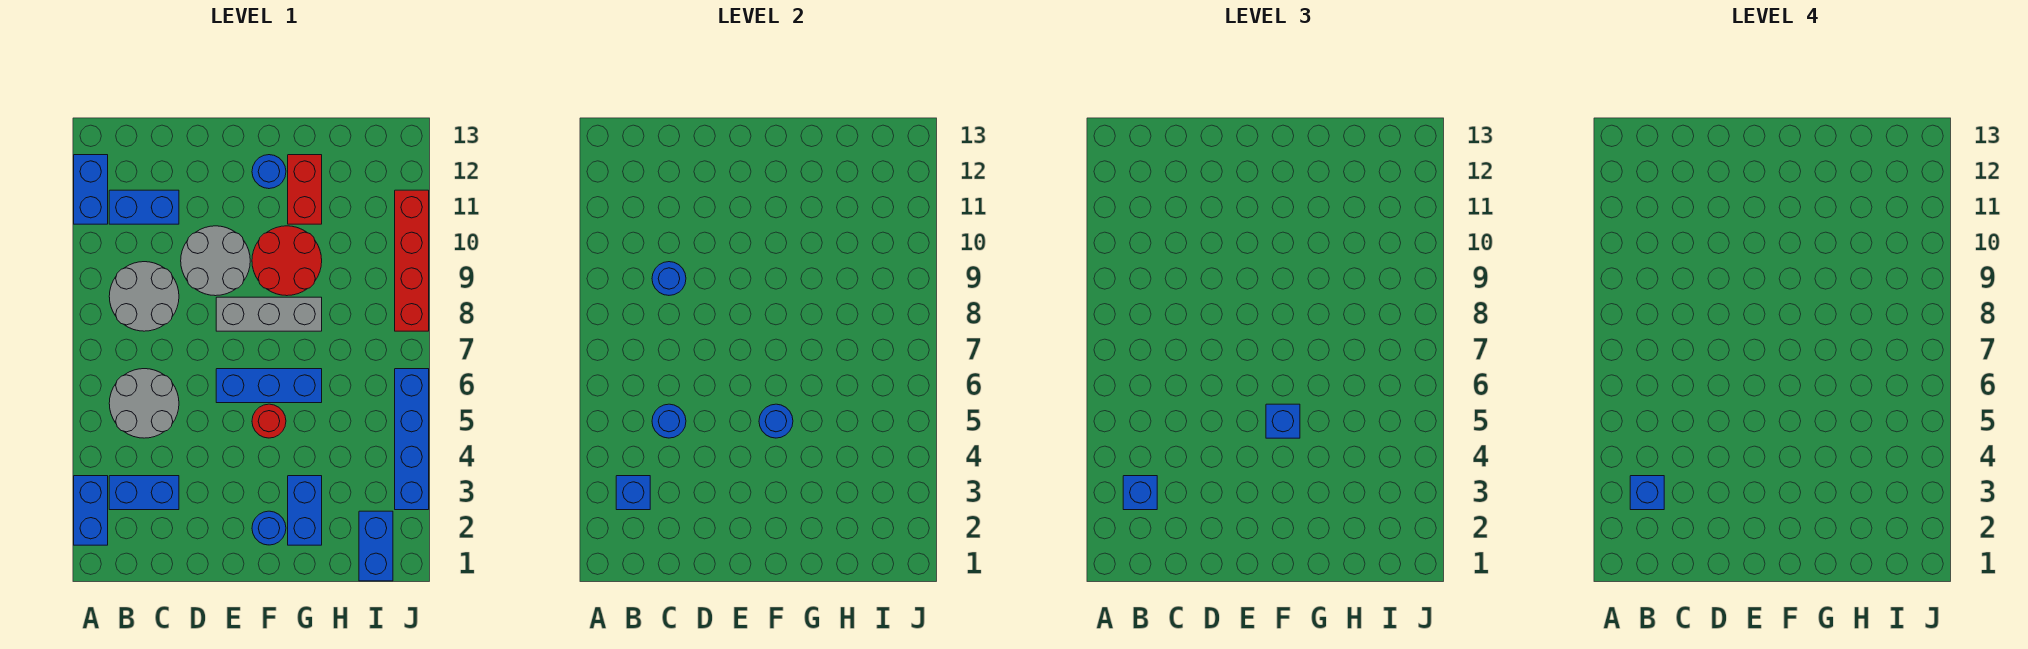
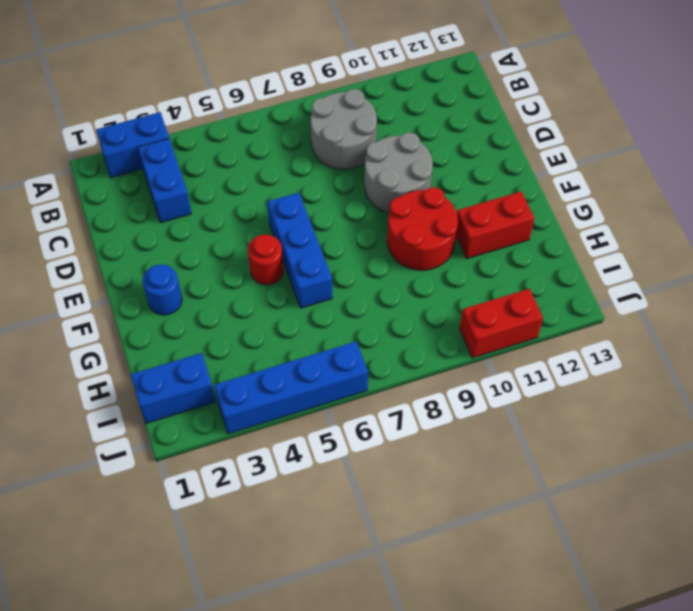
red 1x2 brick [460,289,543,358] -> red 1x4 brick [395,190,429,331]
none -> blue 1x2 brick [74,155,108,224]
none -> grey 2x2 round brick [109,369,179,438]
none -> blue 1x2 brick [109,190,179,224]

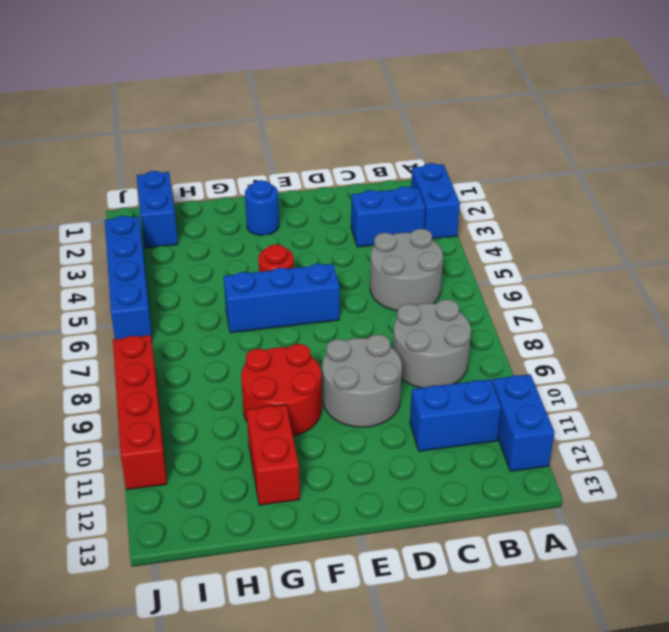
none -> grey 1x3 brick [216,297,322,331]
none -> blue 1x1 round brick [252,155,286,189]
none -> blue 1x2 brick [288,476,322,545]

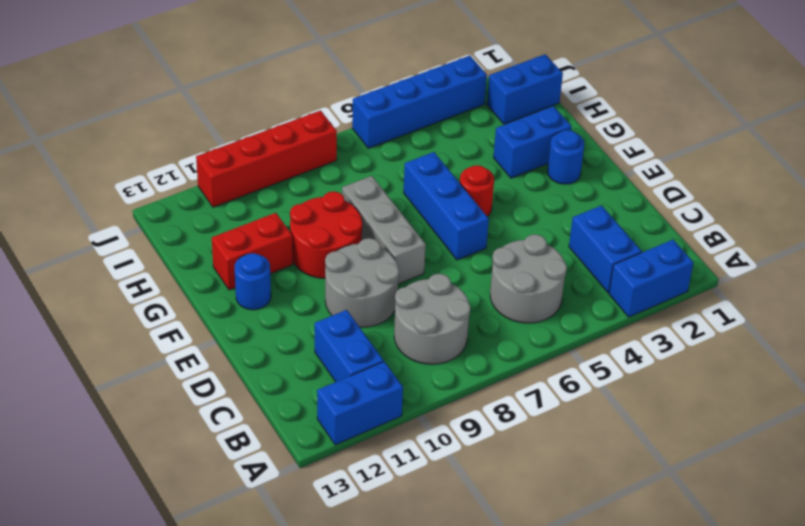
none -> blue 1x1 brick [616,476,650,510]
none -> blue 1x1 round brick [652,404,686,438]
none -> blue 1x1 round brick [652,262,686,295]

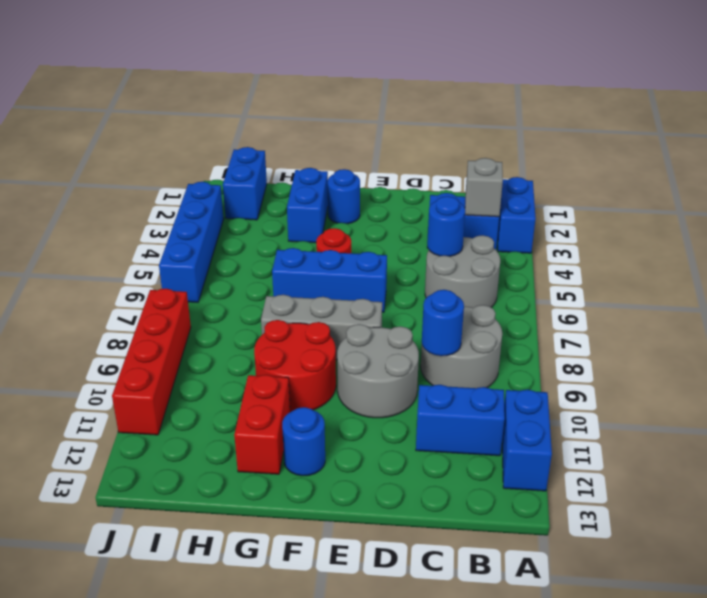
grey 1x1 brick [465,158,503,217] -> blue 1x1 brick [616,476,650,510]
none -> blue 1x1 round brick [759,404,793,438]
none -> blue 1x1 brick [1123,476,1157,510]
none -> blue 1x1 brick [1266,404,1300,438]

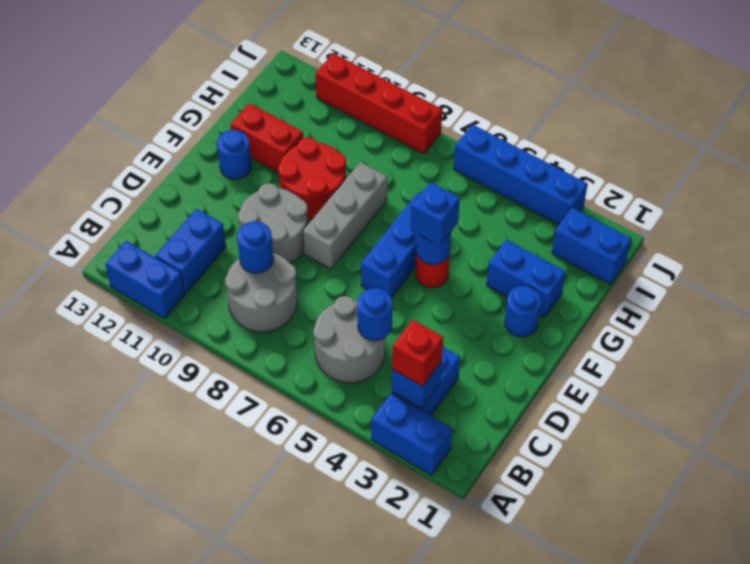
red 1x1 brick [392,320,444,386] -> blue 1x1 brick [1123,476,1157,510]
none -> blue 1x1 brick [1630,476,1664,510]

